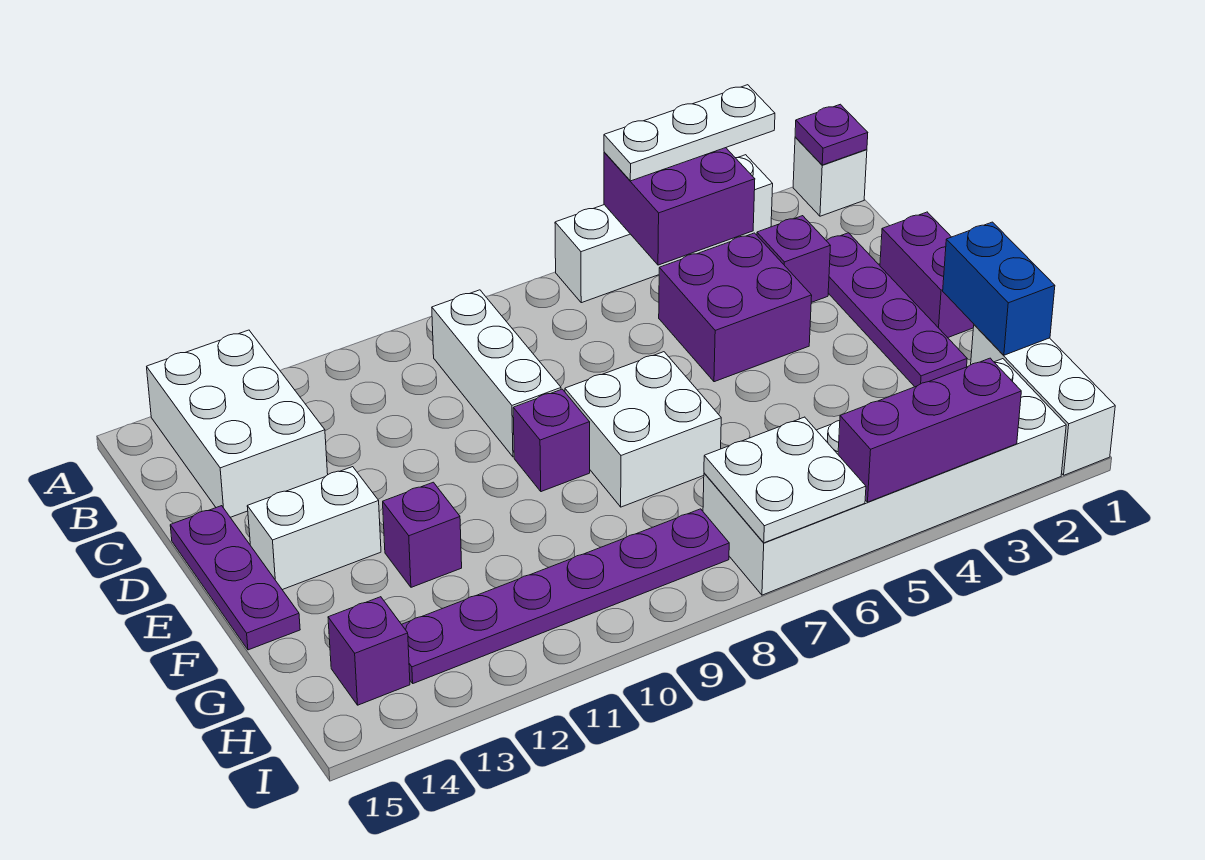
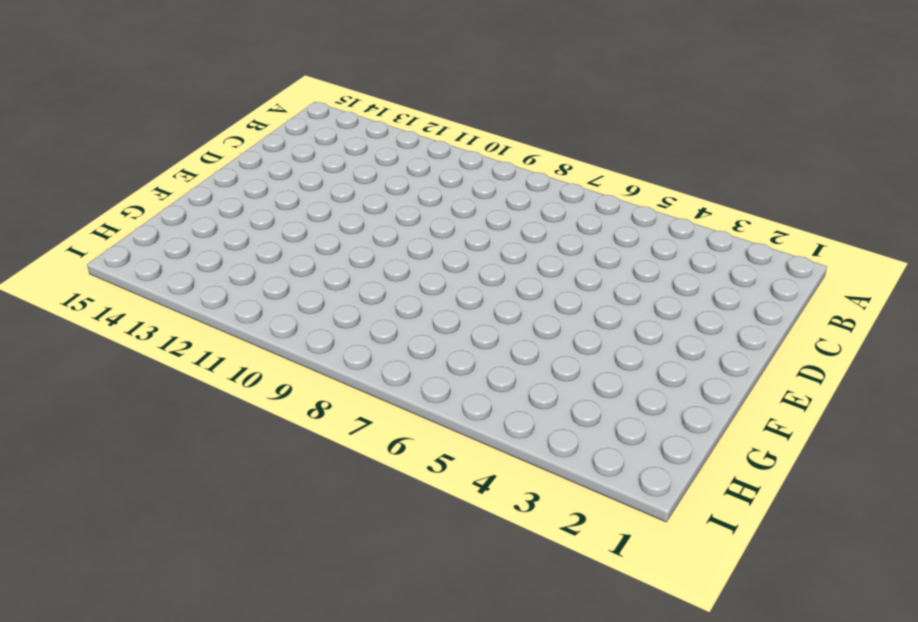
none -> white 1x1 brick [793,137,867,216]
none -> white 1x4 brick [555,155,773,303]
none -> white 2x3 brick [147,330,328,517]

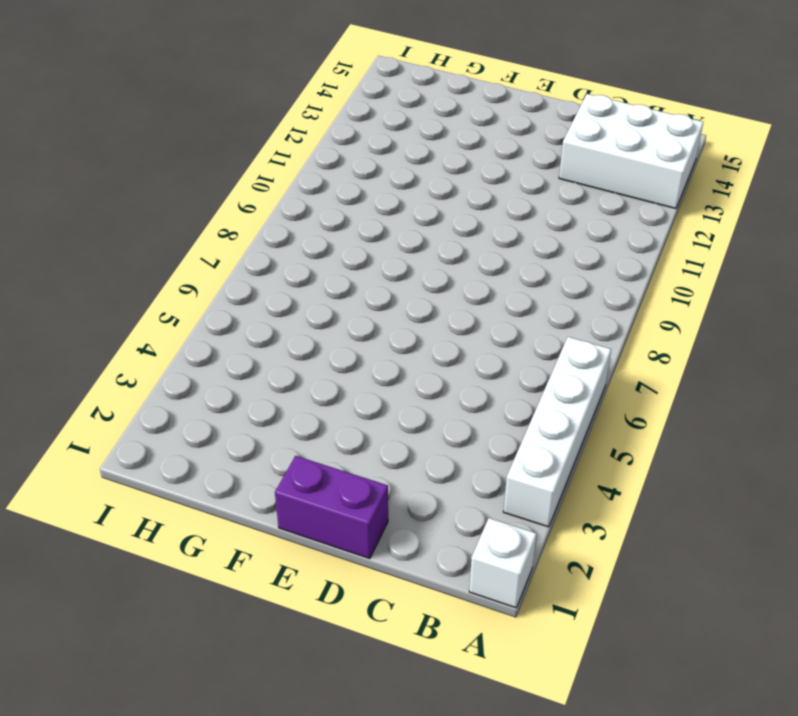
none -> white 1x3 brick [432,290,561,457]
none -> purple 1x4 plate [827,233,967,387]
none -> purple 1x1 brick [757,216,830,302]

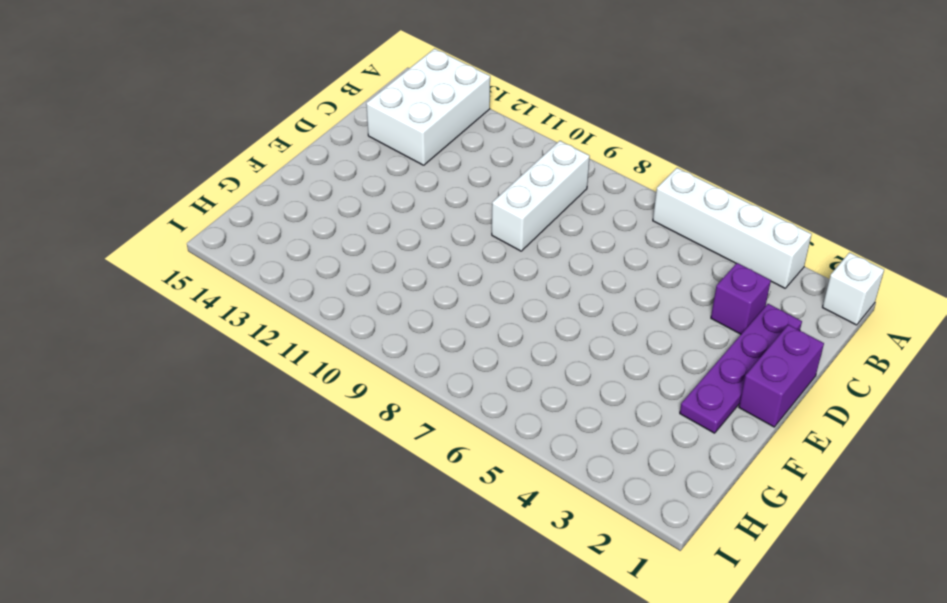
none -> purple 2x2 brick [659,233,812,382]
none -> purple 1x3 plate [170,506,300,650]
none -> white 2x2 brick [565,352,721,507]

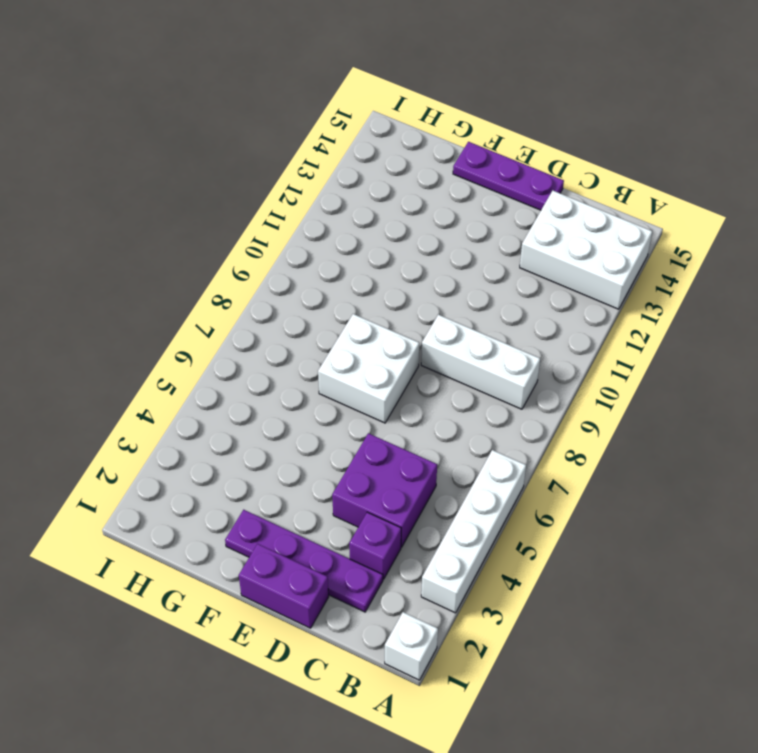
none -> purple 1x1 brick [513,389,590,492]
none -> white 1x2 brick [247,467,381,590]
none -> purple 1x1 brick [383,482,462,587]

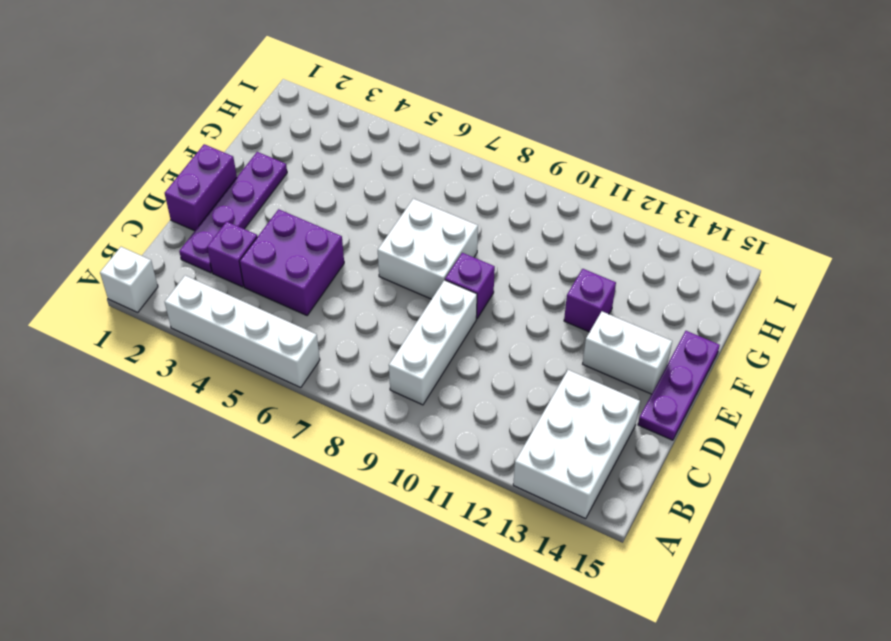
none -> white 1x3 brick [971,325,1115,475]
none -> white 2x6 brick [703,359,1066,595]
none -> purple 1x6 plate [402,509,729,683]

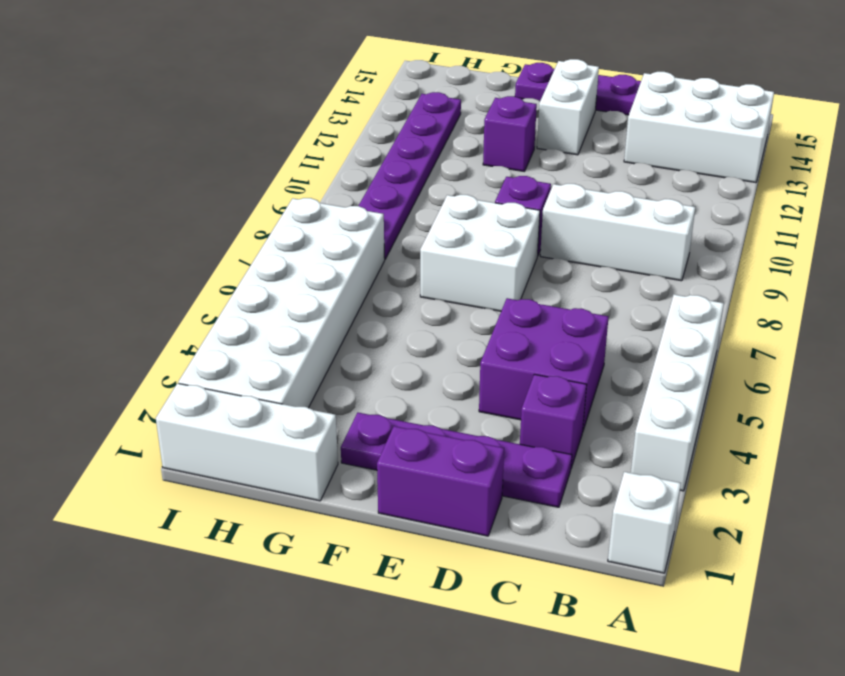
none -> purple 1x1 brick [328,597,410,705]
none -> purple 1x1 plate [795,104,868,165]
none -> purple 2x2 brick [604,148,755,265]

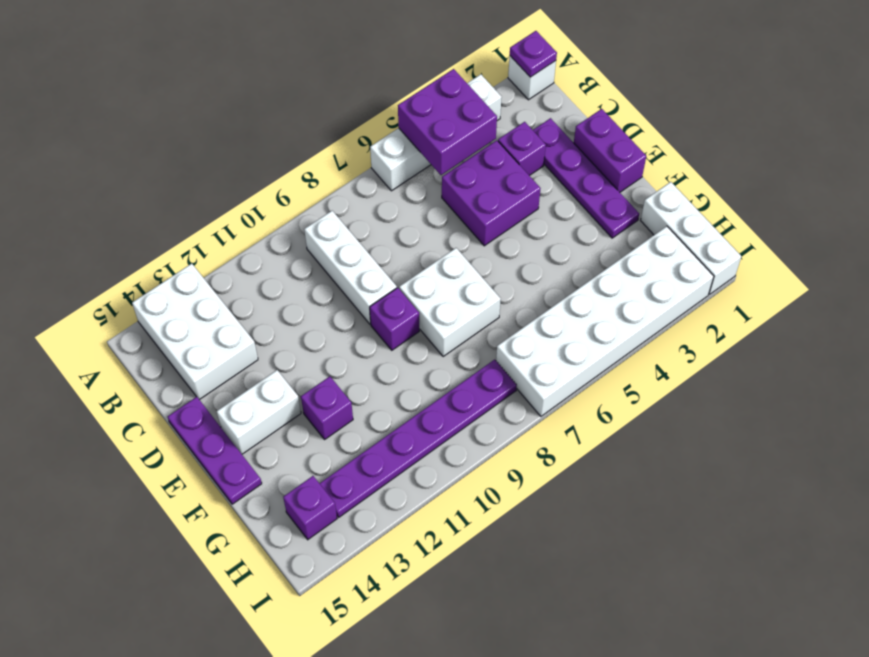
none -> blue 1x2 brick [943,222,1055,355]
none -> white 2x2 plate [704,417,866,543]
none -> purple 1x3 brick [838,358,1021,502]

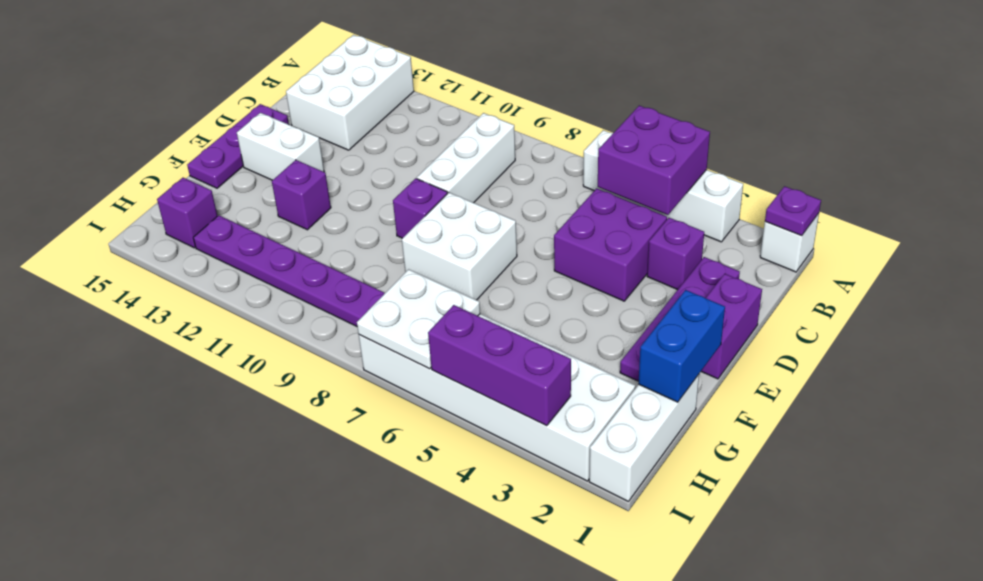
none -> white 1x3 plate [604,85,775,181]

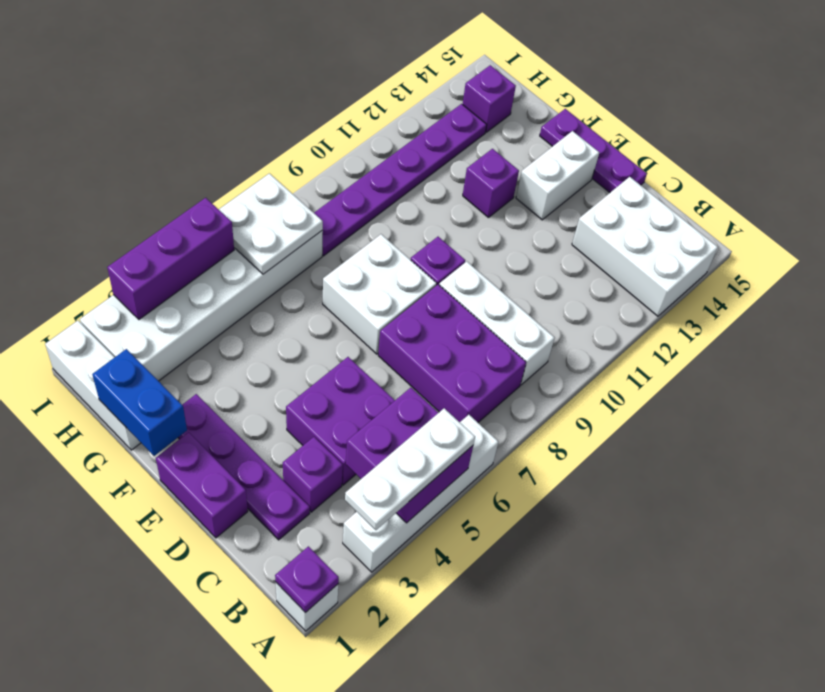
purple 2x3 brick [378,285,526,422] -> none

